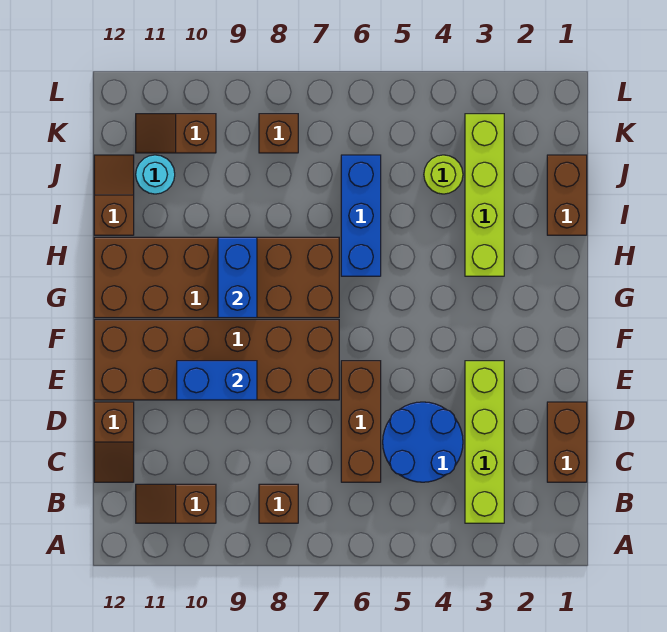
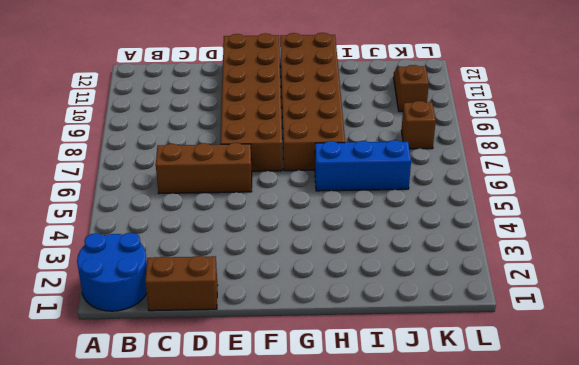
blue 2x2 round brick [77,233,147,311] -> blue 2x2 round brick moved to [383,402,463,482]
none -> lime 1x4 brick [465,361,504,523]
none -> brown 1x1 brick [259,484,298,523]
none -> brown 1x2 slope [136,484,216,523]

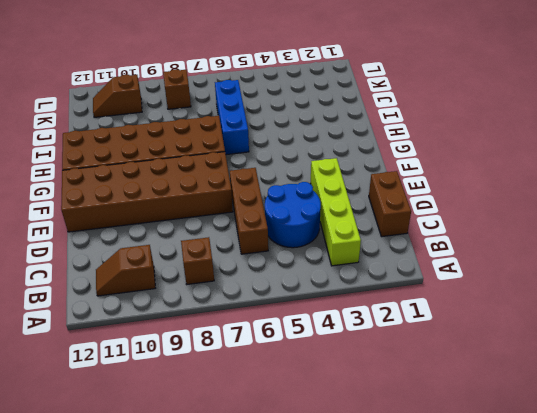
none -> brown 1x2 slope [94,402,134,482]
none -> lime 1x4 brick [465,114,504,276]
none -> brown 1x2 brick [547,155,587,235]

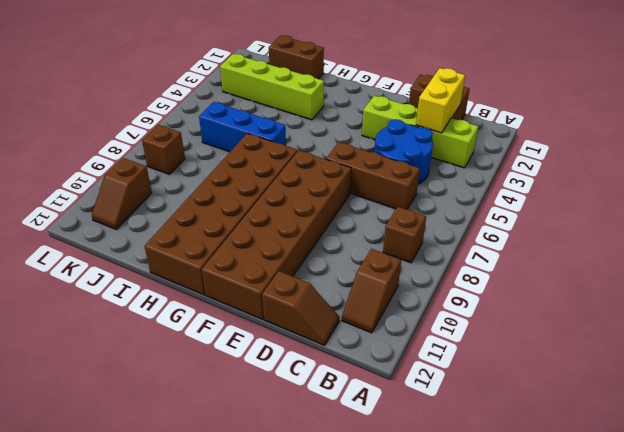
yellow 1x2 brick [416,68,465,133] -> none
none -> brown 1x2 slope [94,155,134,235]
none -> lime 1x1 round brick [424,155,463,194]
none -> cyan 1x1 round brick [136,155,175,194]

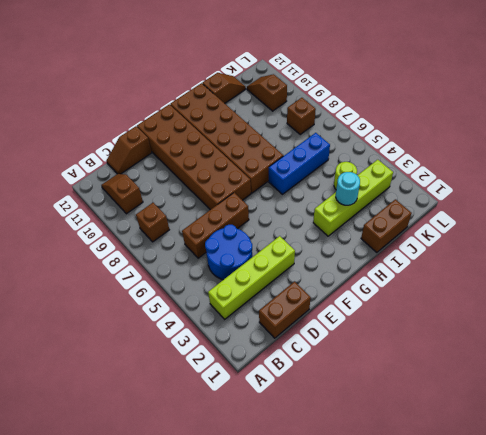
cyan 1x1 round brick [336,172,360,205] -> cyan 1x1 round brick moved to [136,155,175,194]
none -> blue 1x2 brick [177,361,257,400]
none -> blue 1x2 brick [218,237,257,318]

